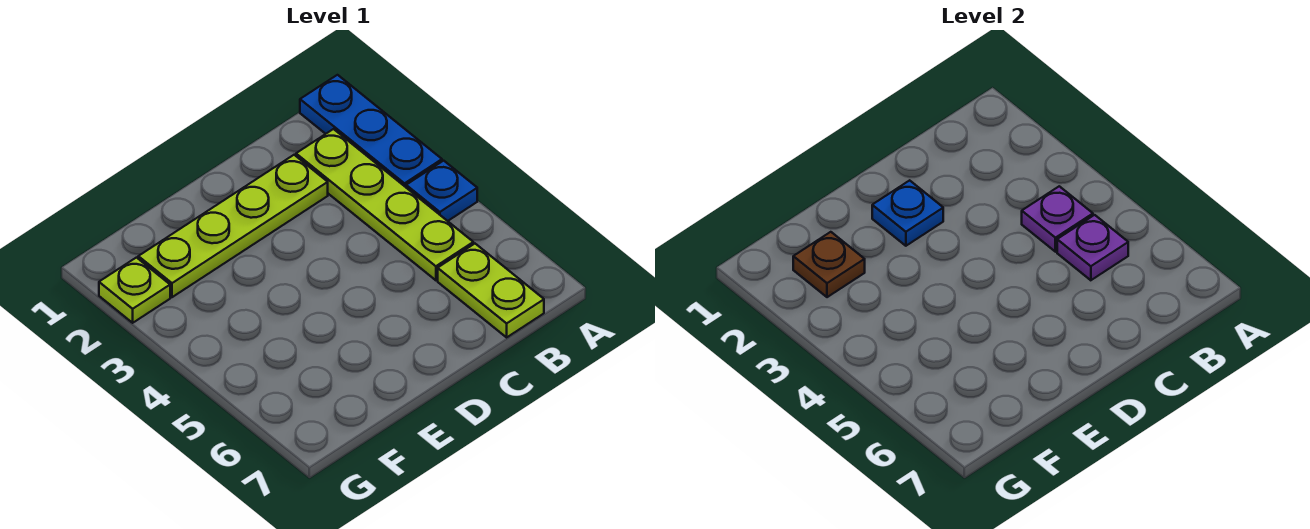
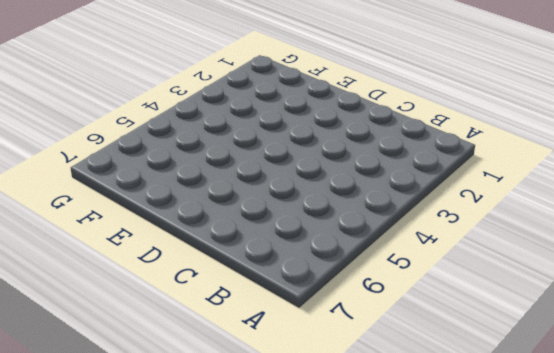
none -> blue 1x3 plate [300,75,442,187]
none -> blue 1x1 plate [406,161,477,221]

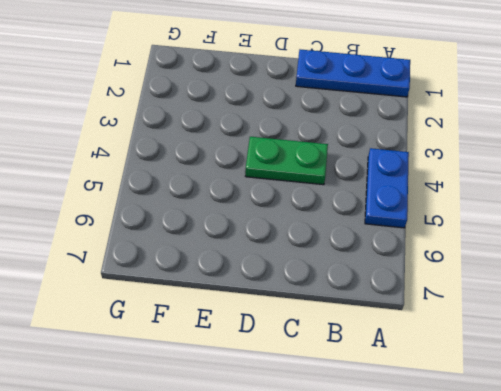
blue 1x3 plate [296,50,410,97] -> blue 1x3 plate turned to [300,75,442,187]
blue 1x2 plate [365,148,409,228] -> blue 1x1 plate [406,161,477,221]
green 1x2 plate [245,137,328,185] -> none
none -> lime 1x4 plate [296,129,473,280]
none -> lime 1x2 plate [438,244,544,337]

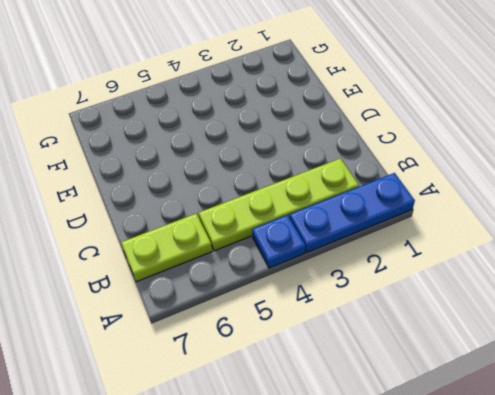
none -> lime 1x4 plate [138,155,328,297]
none -> lime 1x1 plate [99,258,170,323]

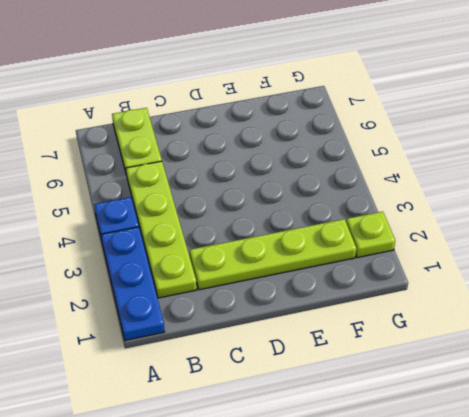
none -> purple 1x1 plate [1022,186,1093,252]
none -> purple 1x1 plate [1057,215,1128,280]

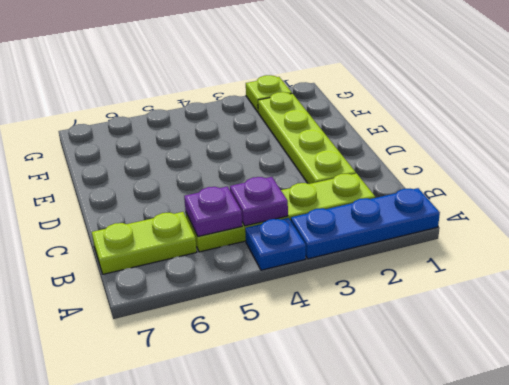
none -> blue 1x1 plate [872,180,943,246]
none -> brown 1x1 plate [793,232,865,297]

